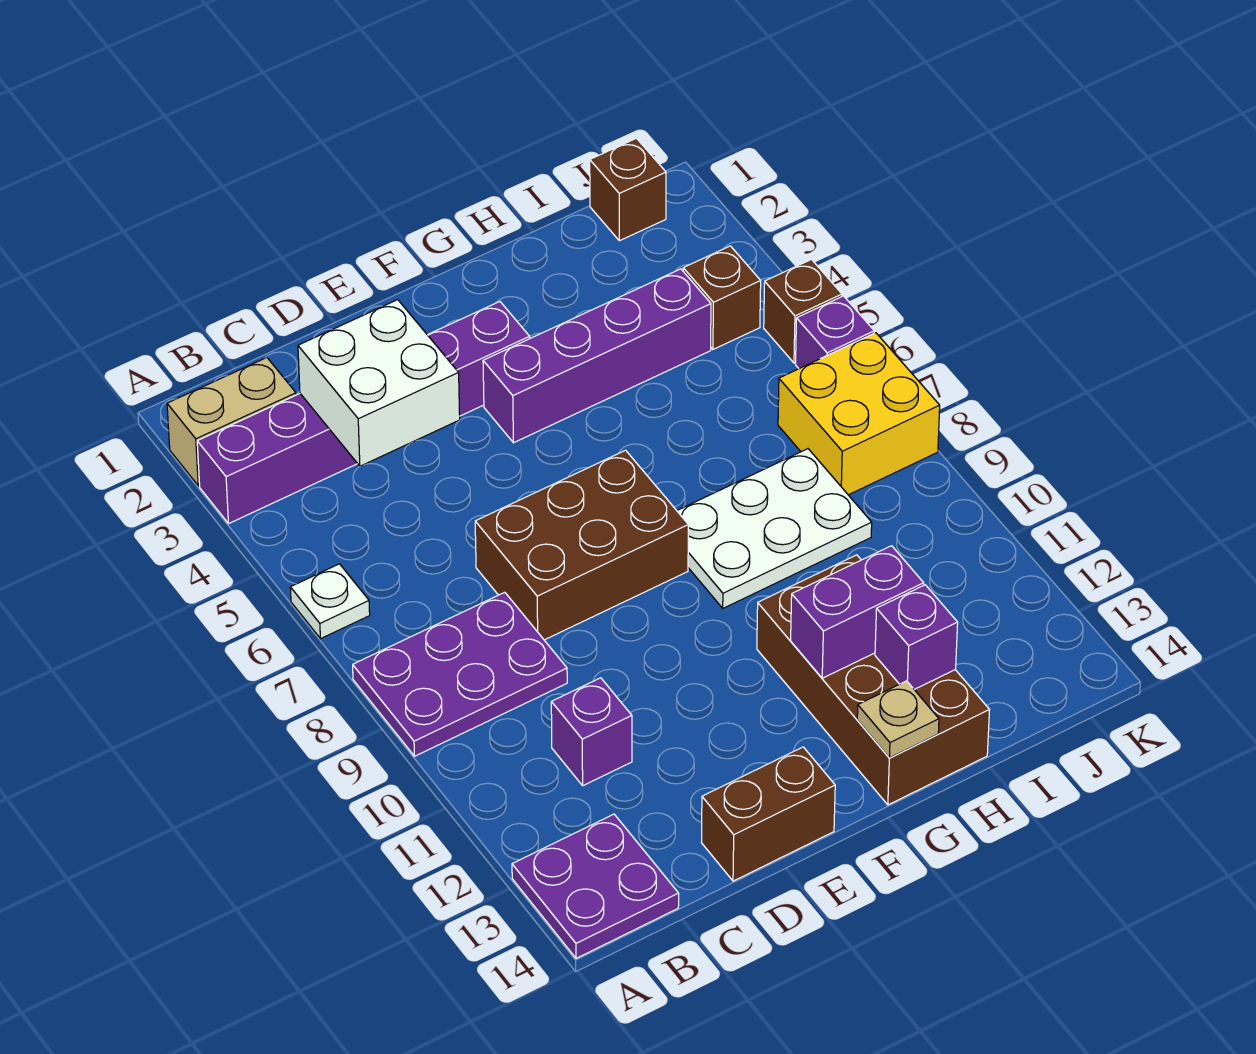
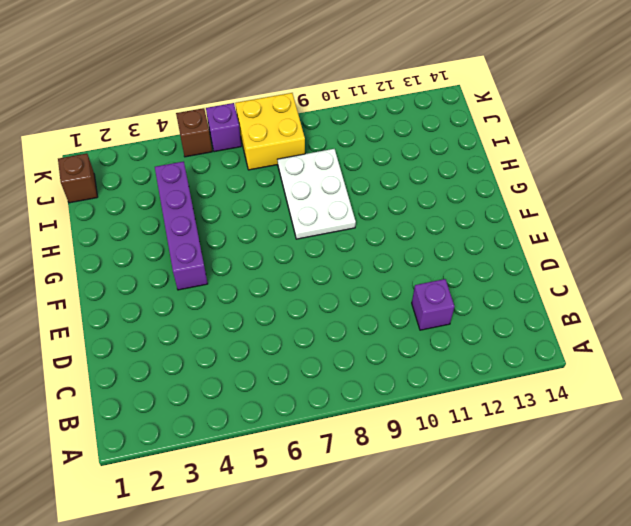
none -> tan 1x2 brick [167,358,296,486]
none -> purple 1x6 brick [197,302,530,524]
none -> white 1x1 plate [290,564,370,639]

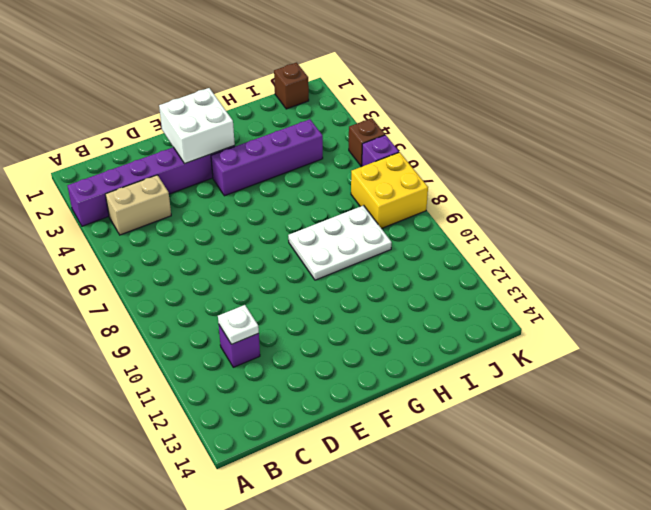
tan 1x2 brick [105,175,171,235] -> tan 1x2 brick moved to [167,358,296,486]
white 1x1 plate [218,305,259,344] -> white 1x1 plate moved to [290,564,370,639]
white 2x2 brick [159,88,235,164] -> white 2x2 brick moved to [298,300,460,466]
none -> purple 2x3 plate [353,592,567,756]
none -> purple 2x2 plate [512,814,679,958]
none -> brown 2x3 brick [475,450,688,640]

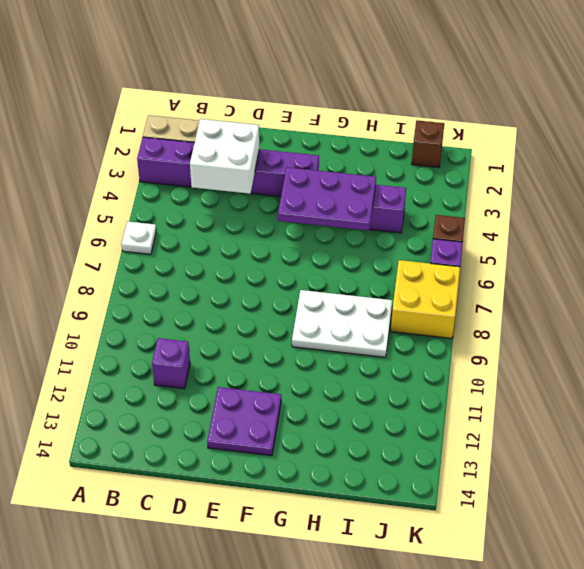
purple 2x2 plate [207,387,281,456] -> purple 2x2 plate moved to [512,814,679,958]
purple 2x3 plate [278,167,376,231] -> purple 2x3 plate moved to [353,592,567,756]
none -> brown 2x3 brick [475,450,688,640]
none -> brown 1x2 brick [702,747,835,881]
none -> brown 2x4 brick [757,555,989,805]

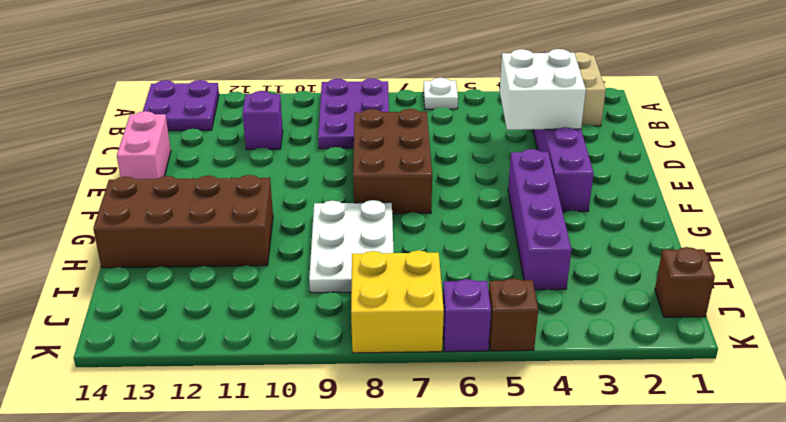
pink 1x2 brick [117,111,171,179] -> brown 1x2 brick [702,747,835,881]
none -> brown 1x1 brick [683,246,761,349]
none -> purple 1x2 brick [791,546,924,678]
none -> tan 1x1 plate [857,681,939,758]

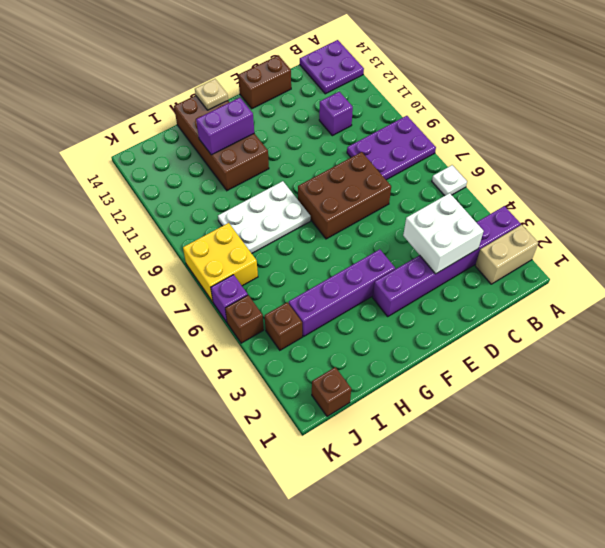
none -> purple 1x1 brick [875,585,958,689]

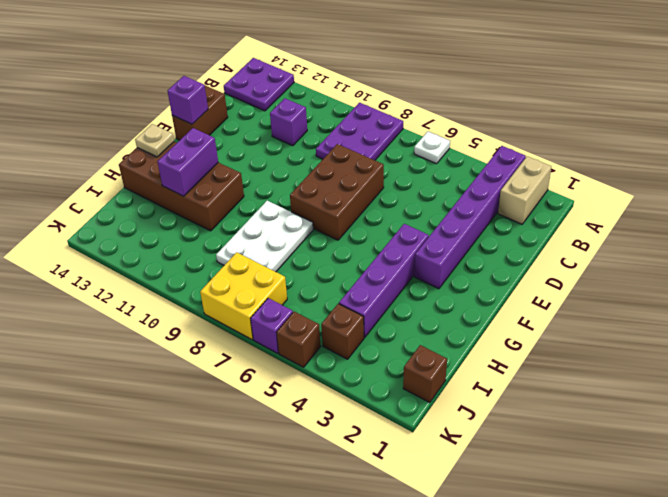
purple 1x1 brick [168,76,208,124] -> purple 1x1 brick moved to [875,585,958,689]
none -> white 2x2 brick [298,300,460,466]

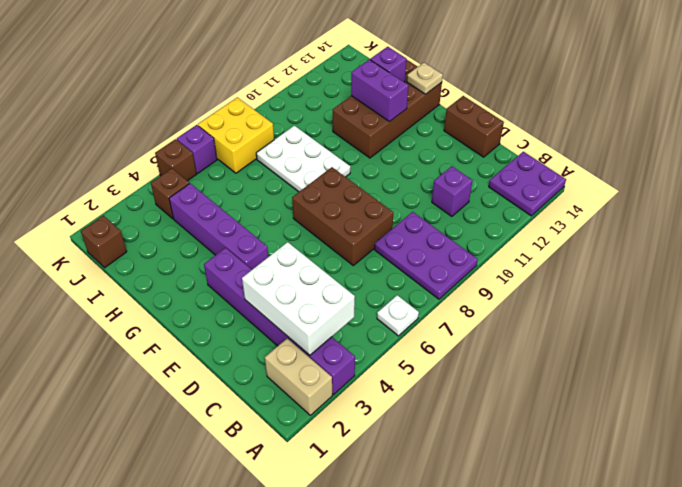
white 2x3 brick [242,242,355,355] -> white 2x2 brick [298,300,460,466]

